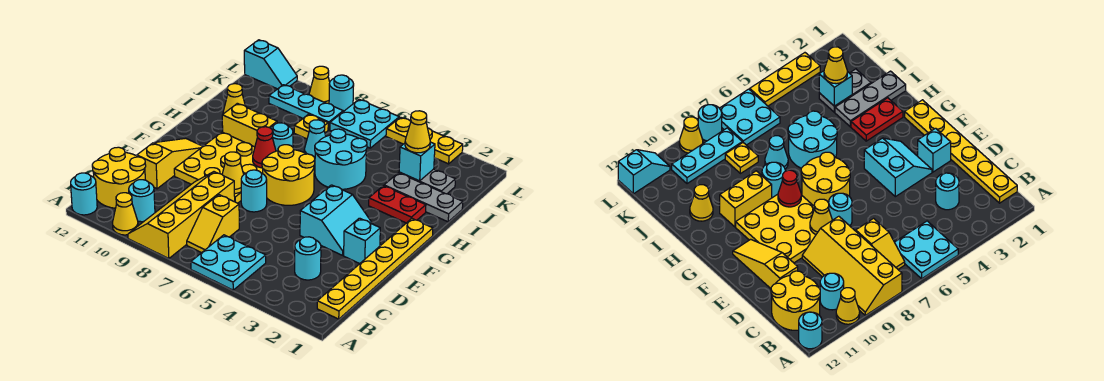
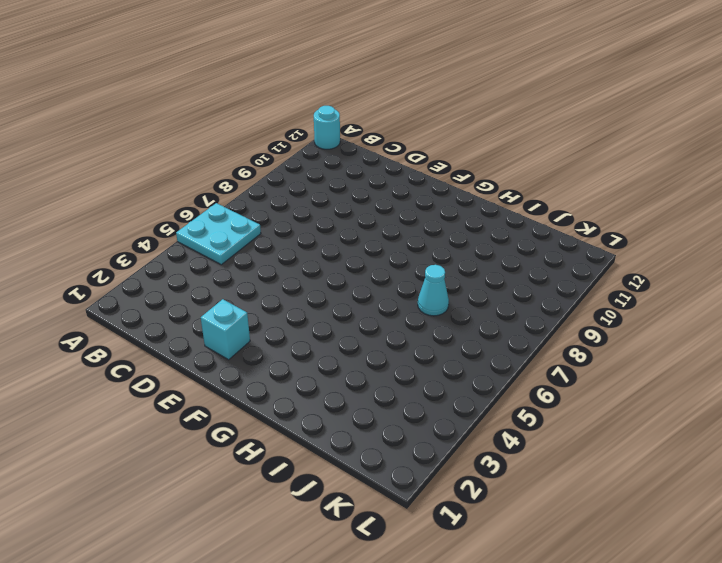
none -> yellow 2x4 slope [128,172,235,259]
none -> yellow 1x1 cone [113,193,138,235]
none -> yellow 1x6 plate [317,219,433,319]
none -> yellow 1x2 slope [187,195,239,253]

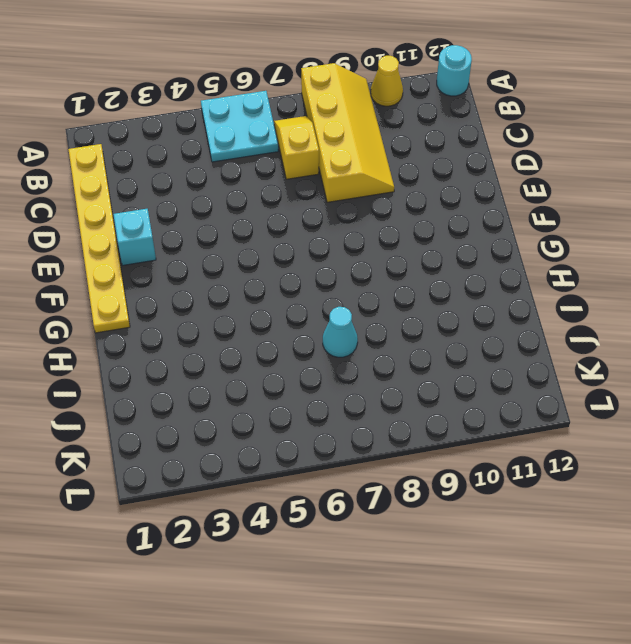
none -> cyan 1x1 round brick [129,180,155,222]
none -> yellow 2x2 round brick [92,147,146,208]
none -> cyan 1x1 round brick [295,237,321,280]
none -> yellow 1x3 slope [137,138,203,189]

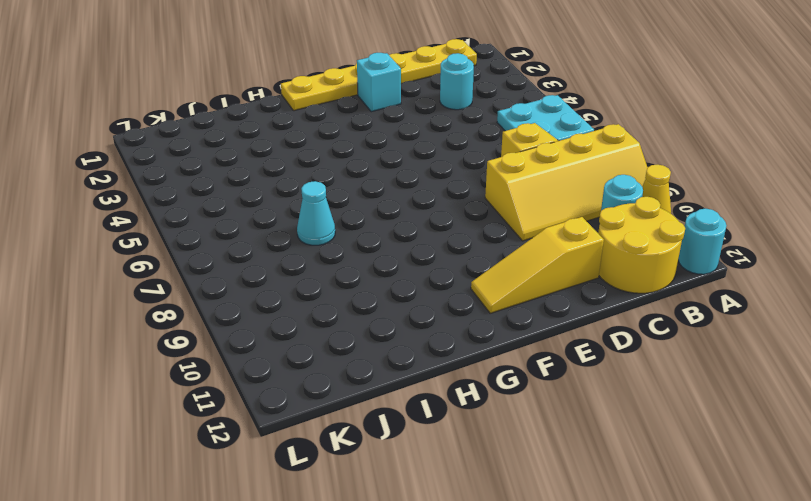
none -> cyan 2x2 slope [300,185,373,255]
none -> cyan 1x1 round brick [241,170,267,212]
none -> yellow 3x3 plate [174,132,263,203]
none -> yellow 2x2 round brick [262,145,315,205]

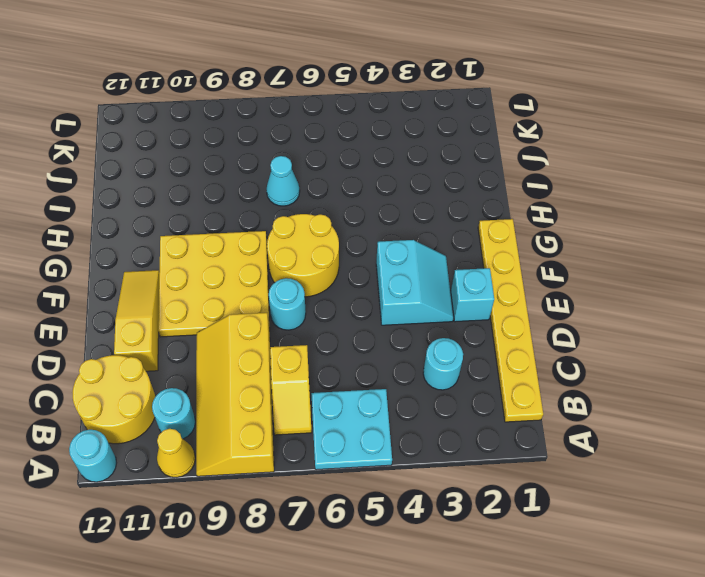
none -> red 1x2 plate [369,186,426,223]
none -> cyan 2x2 round brick [315,129,367,189]
none -> cyan 1x1 round brick [271,123,293,151]
none -> yellow 1x2 brick [222,103,277,147]

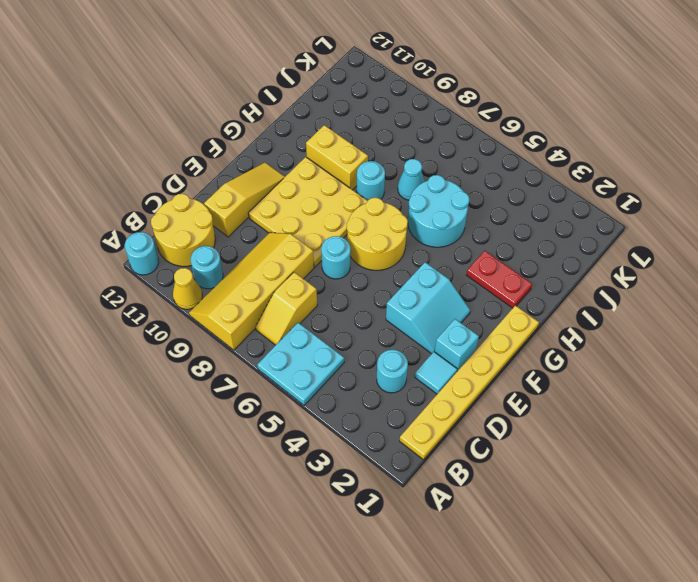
cyan 1x1 tile [415,352,457,394] -> none
none -> grey 1x3 plate [384,173,463,222]
none -> yellow 1x1 cone [223,84,245,114]
none -> grey 1x2 plate [399,169,455,194]
none -> yellow 1x1 plate [294,114,328,139]

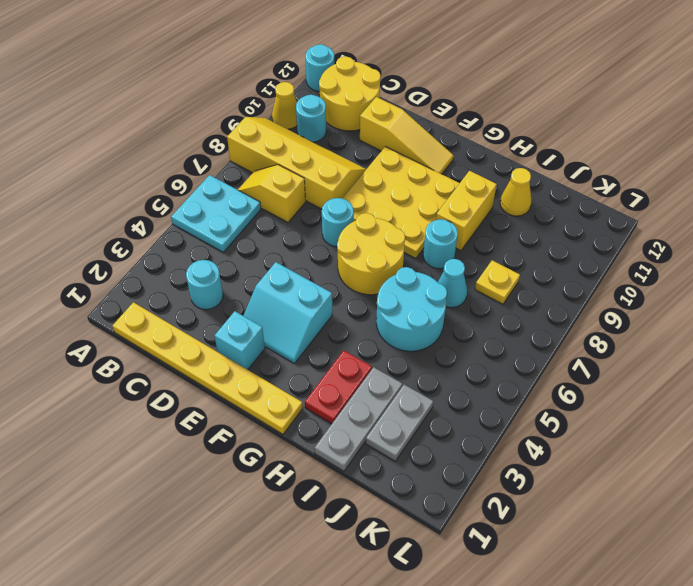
none -> cyan 2x2 plate [330,100,399,148]
none -> cyan 1x3 plate [269,85,343,130]
none -> yellow 1x3 plate [386,117,463,164]
none -> cyan 1x1 round brick [329,75,354,112]

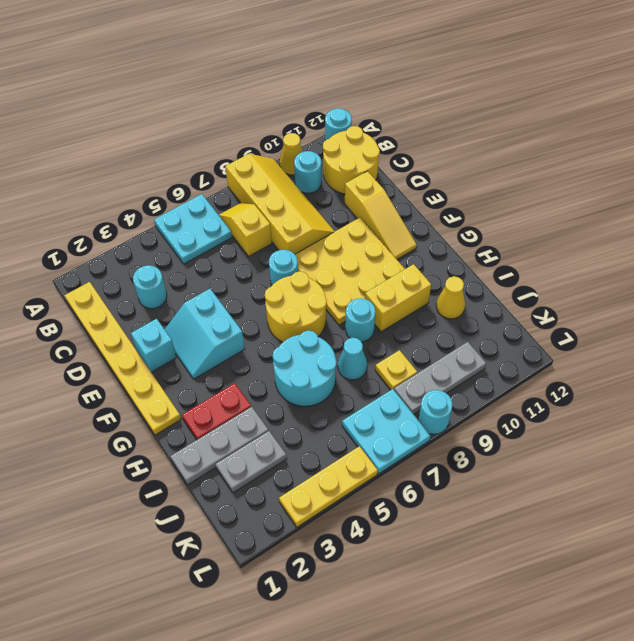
grey 1x3 plate [394,342,486,414] -> cyan 1x3 plate [269,85,343,130]
none -> yellow 1x1 cone [309,66,330,104]
none -> cyan 1x2 slope [244,40,297,89]
none -> yellow 1x1 cone [222,152,244,194]
none -> red 1x1 cone [253,127,276,168]

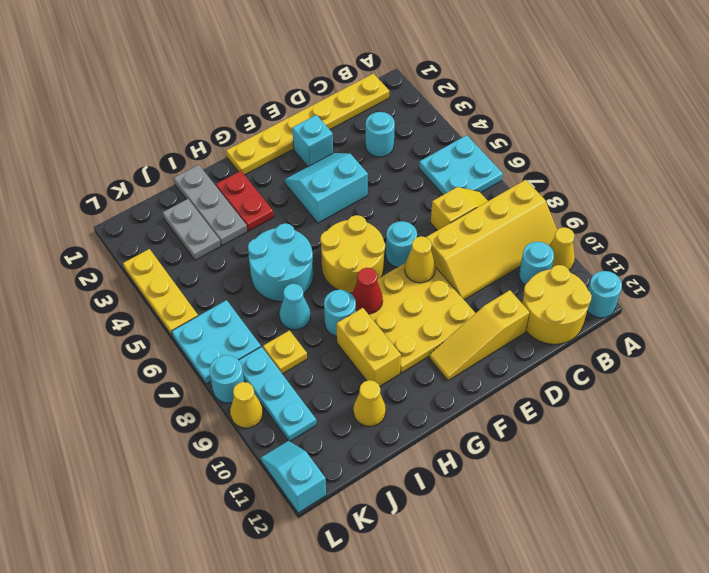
none -> cyan 1x1 brick [399,142,435,181]
none -> yellow 1x1 cone [405,111,430,153]

